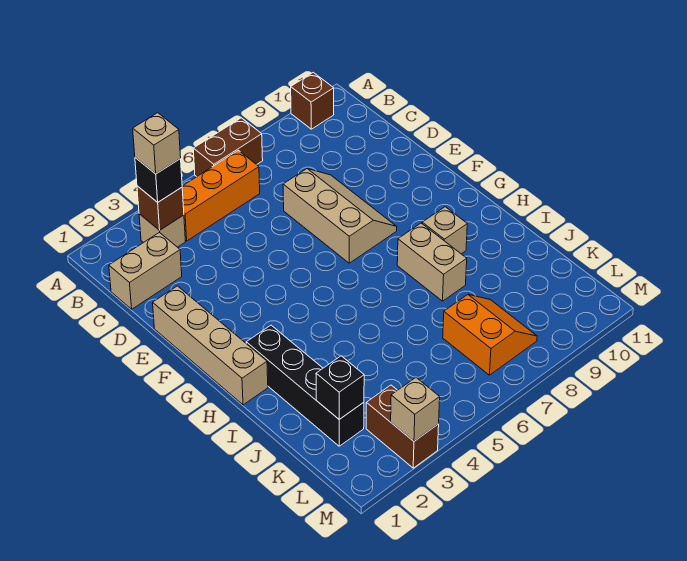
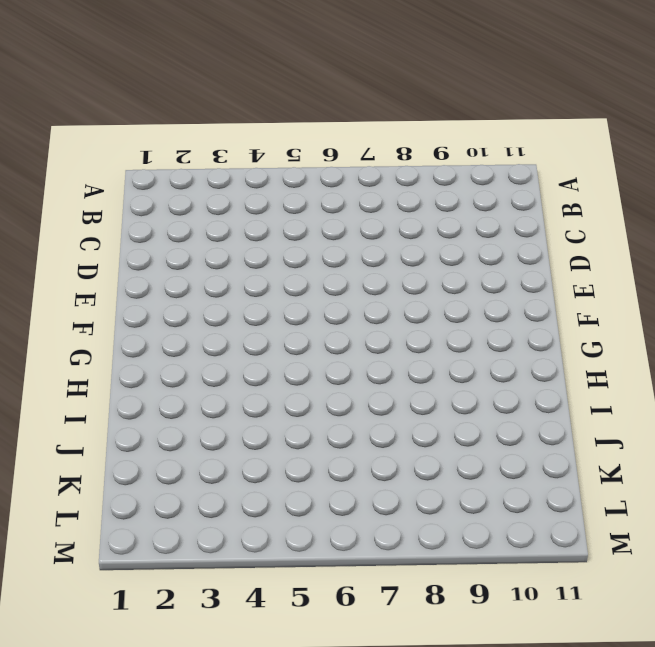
none -> brown 1x2 brick [193,118,263,177]
none -> brown 1x1 brick [291,72,334,129]
none -> tan 1x1 brick [139,214,185,247]

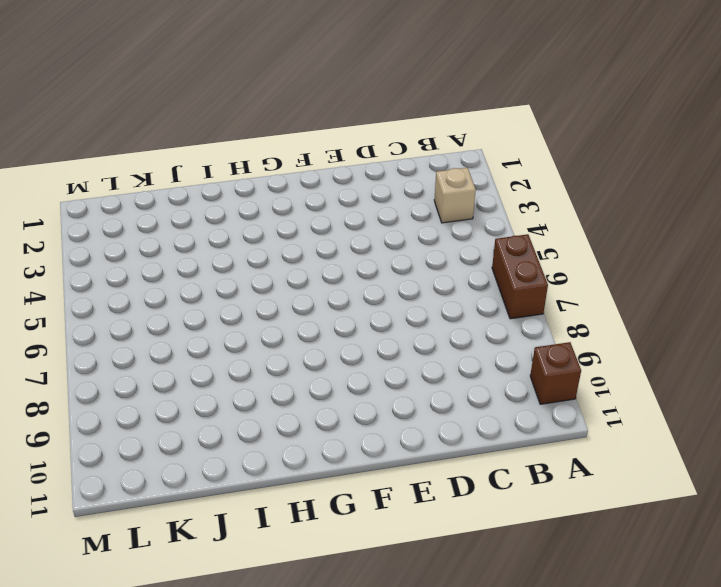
none -> orange 1x3 brick [182,150,260,241]
none -> tan 1x2 brick [109,232,182,309]
none -> tan 2x3 slope [283,169,397,263]

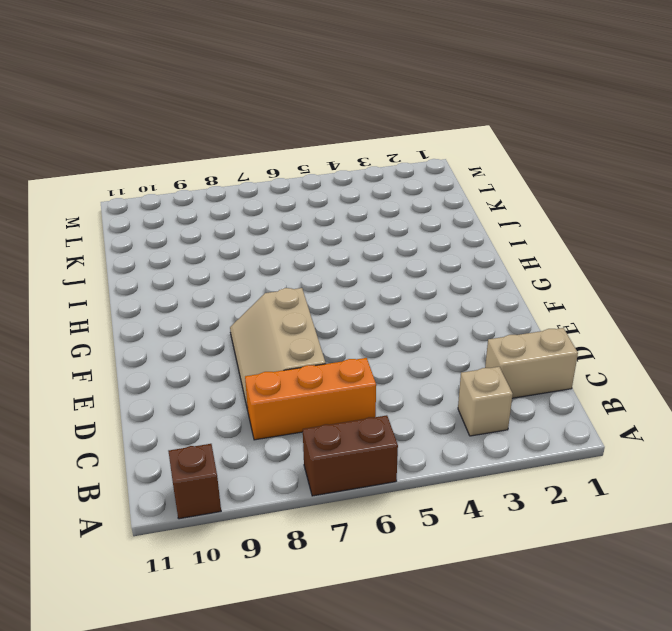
orange 1x3 brick [245,358,376,440] -> orange 1x3 brick moved to [182,150,260,241]
none -> tan 1x4 brick [153,286,268,405]
none -> black 1x4 brick [246,325,364,446]
none -> tan 1x2 brick [397,223,467,301]

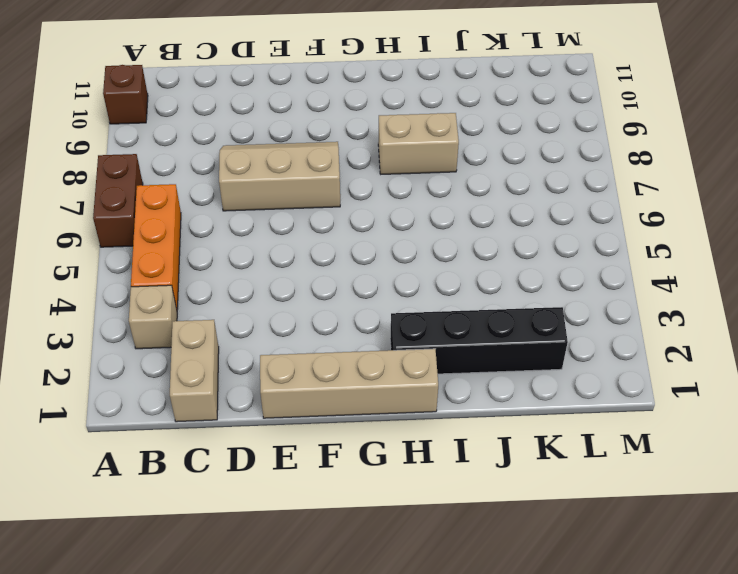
none -> tan 1x1 brick [422,207,467,254]
none -> orange 2x2 slope [443,294,537,375]
none -> brown 1x2 brick [366,385,439,468]

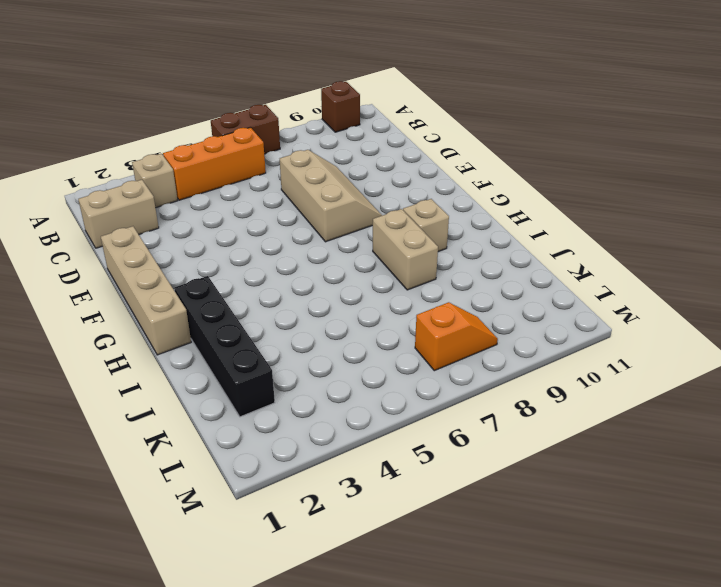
orange 1x2 slope [415,302,498,371] -> orange 2x2 slope [443,294,537,375]
none -> brown 1x2 brick [366,385,439,468]
none -> brown 1x1 brick [137,186,184,230]
none -> black 1x1 brick [316,356,364,419]

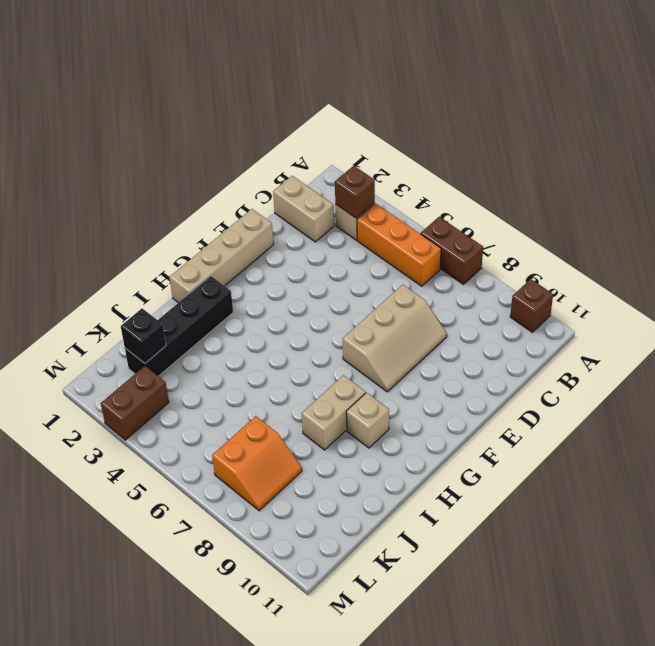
none -> tan 1x1 brick [391,378,440,441]
none -> black 1x1 brick [135,158,182,202]
none -> tan 1x1 brick [133,113,181,174]

